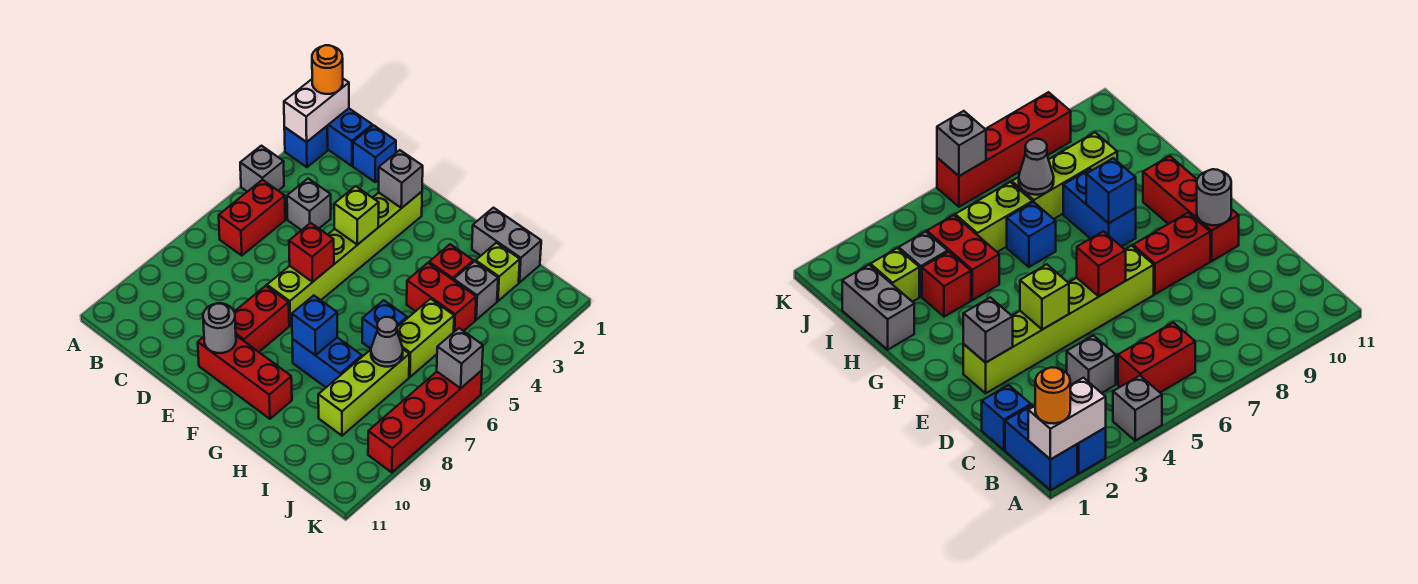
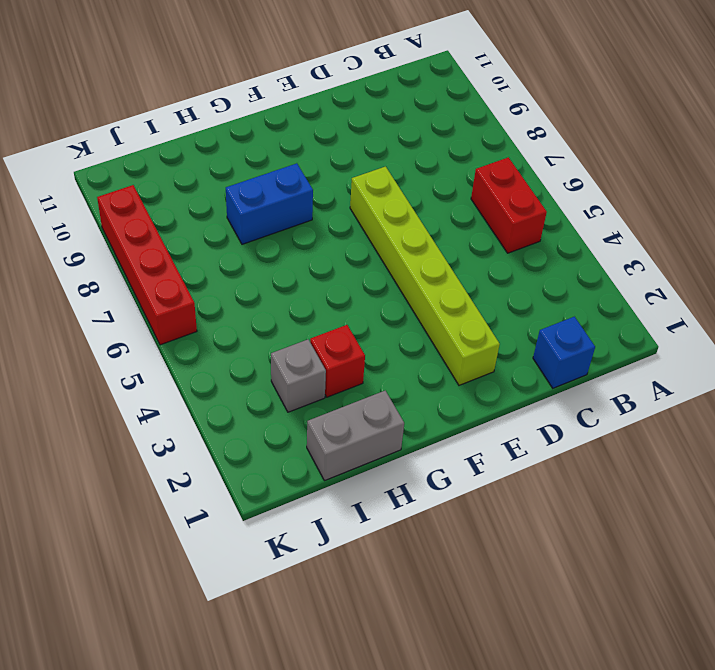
none -> blue 1x2 brick [327,109,372,166]
none -> blue 1x1 brick [284,126,328,167]
none -> grey 1x1 brick [240,146,284,192]

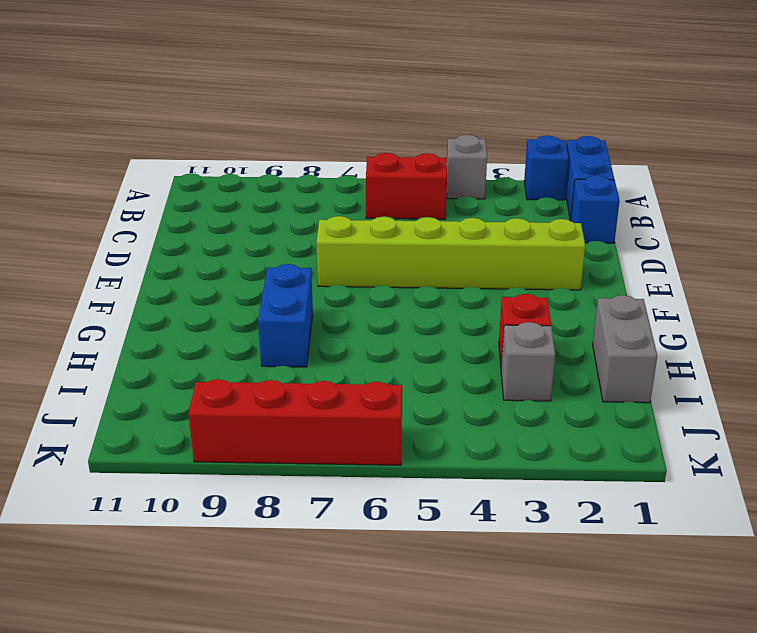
none -> grey 1x1 brick [287,179,331,230]
none -> red 1x2 brick [234,286,289,352]
none -> red 1x3 brick [198,336,292,419]

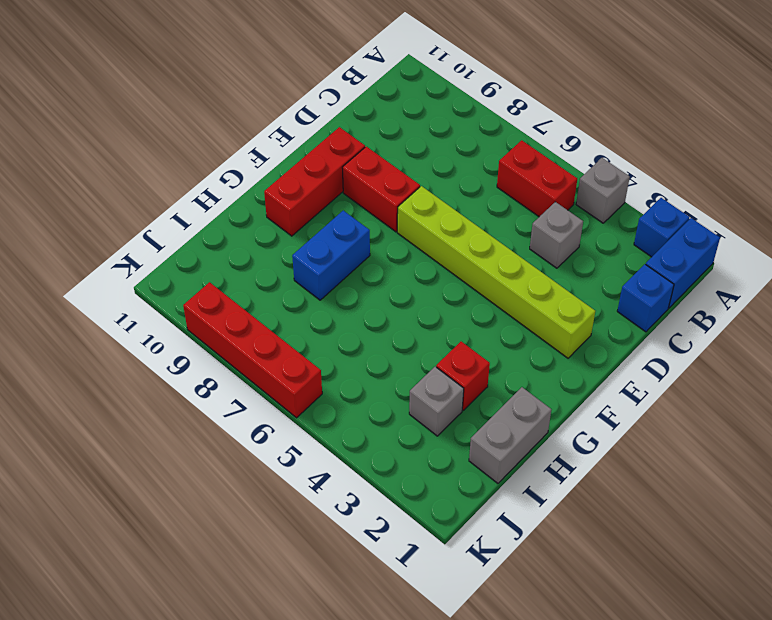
none -> red 1x2 brick [407,263,476,332]
none -> blue 1x1 brick [362,300,407,349]
none -> lime 1x1 brick [476,243,520,301]

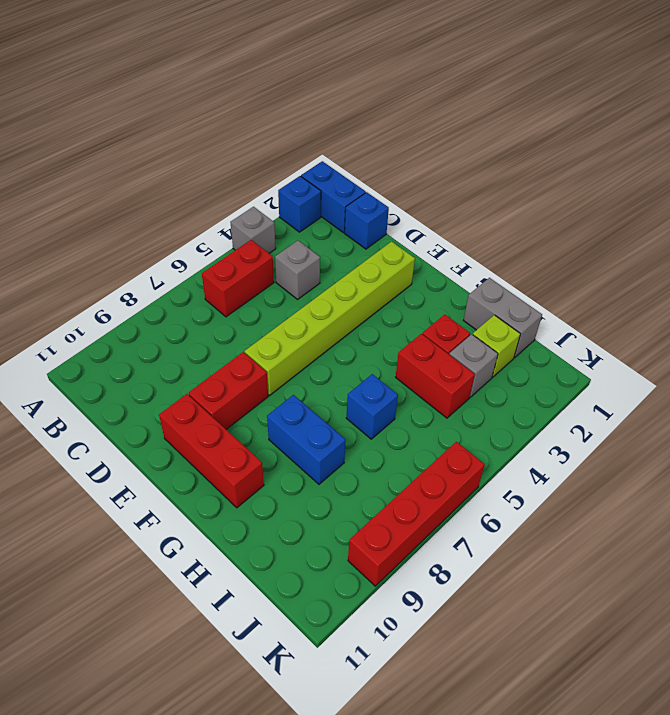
none -> lime 1x2 brick [397,299,454,377]
none -> lime 1x3 brick [318,349,409,436]
none -> white 1x2 brick [284,79,349,142]

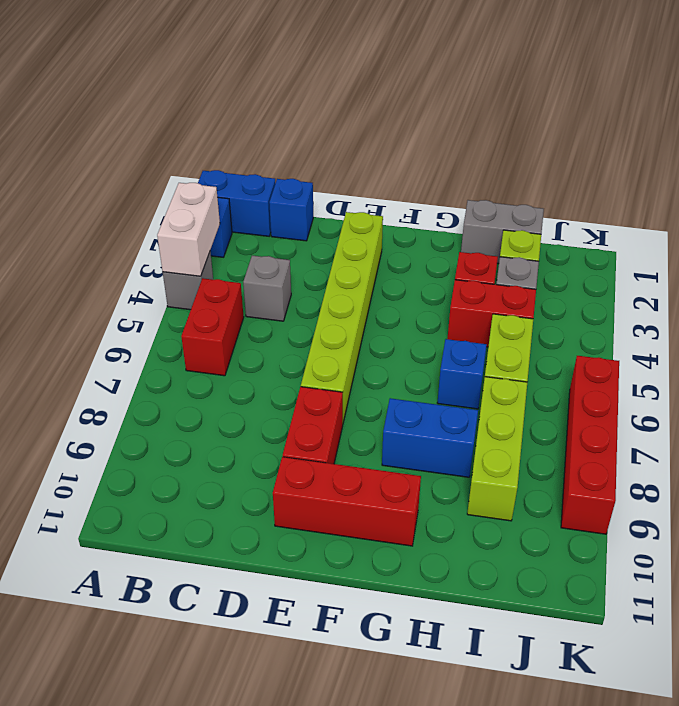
white 1x2 brick [157,183,220,276] -> white 1x2 brick moved to [284,79,349,142]
none -> grey 1x1 brick [379,150,423,208]
none -> lime 1x1 brick [334,186,379,245]
none -> red 1x1 brick [289,223,334,282]

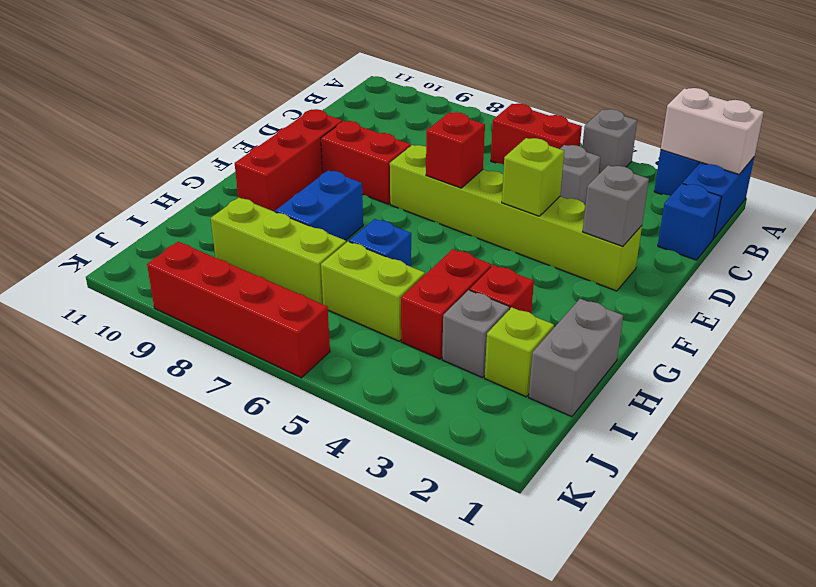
none -> grey 1x1 round brick [203,303,236,353]
none -> blue 1x1 brick [292,295,337,355]
none -> grey 1x1 cone [371,317,403,367]

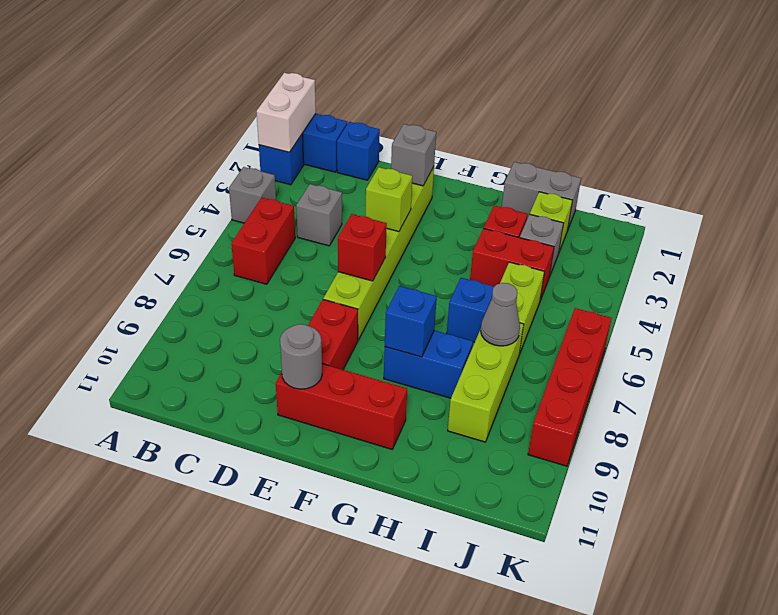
none -> grey 1x1 brick [437,328,483,388]
none -> orange 1x1 round brick [312,45,343,94]

